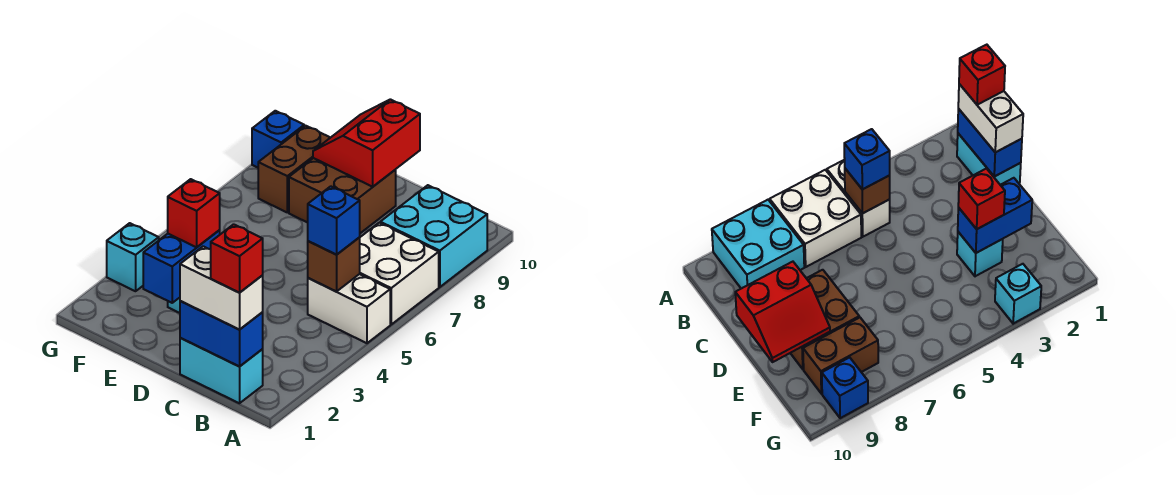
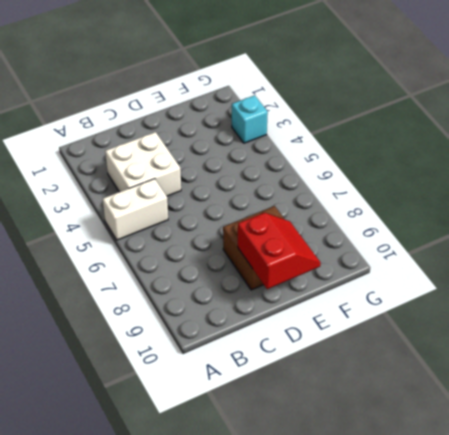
white 2x2 brick [105,132,181,196] -> white 2x2 brick moved to [360,223,439,324]
none -> cyan 2x2 brick [380,185,487,287]
none -> cyan 1x2 brick [180,338,263,403]
none -> cyan 1x1 brick [957,232,1003,276]

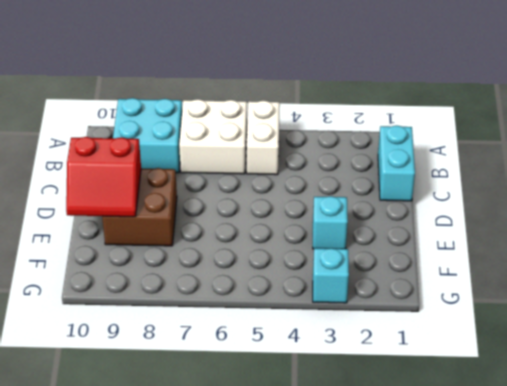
none -> brown 1x2 brick [258,126,330,212]
none -> blue 1x1 brick [252,111,304,168]
none -> blue 1x2 brick [180,301,263,367]

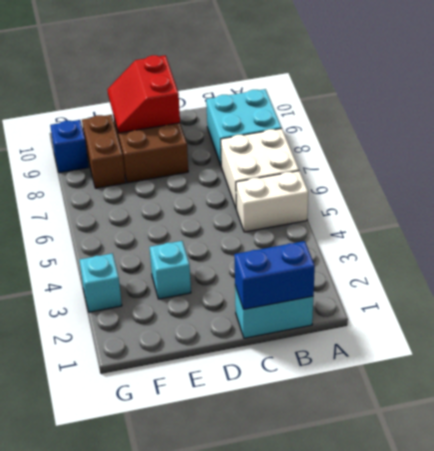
none -> brown 1x1 brick [308,237,360,291]
none -> blue 1x2 brick [143,230,220,303]
none -> white 1x2 brick [180,246,263,330]

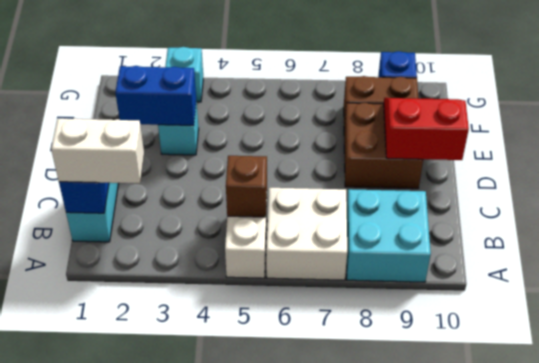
white 1x2 brick [51,119,144,183] -> white 1x2 brick turned to [180,246,263,330]
none -> blue 1x1 brick [308,186,360,255]
none -> red 1x1 brick [168,179,220,247]
none -> red 1x1 brick [211,224,263,293]

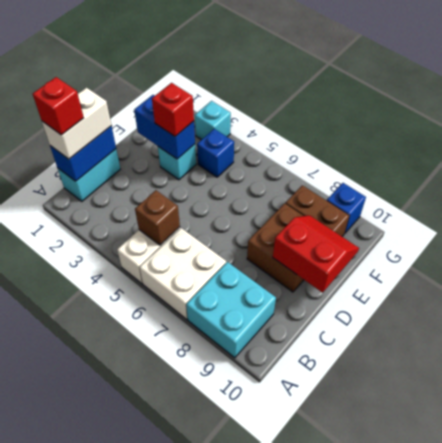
blue 1x1 brick [197,129,234,177] -> blue 1x1 brick moved to [308,186,360,255]

